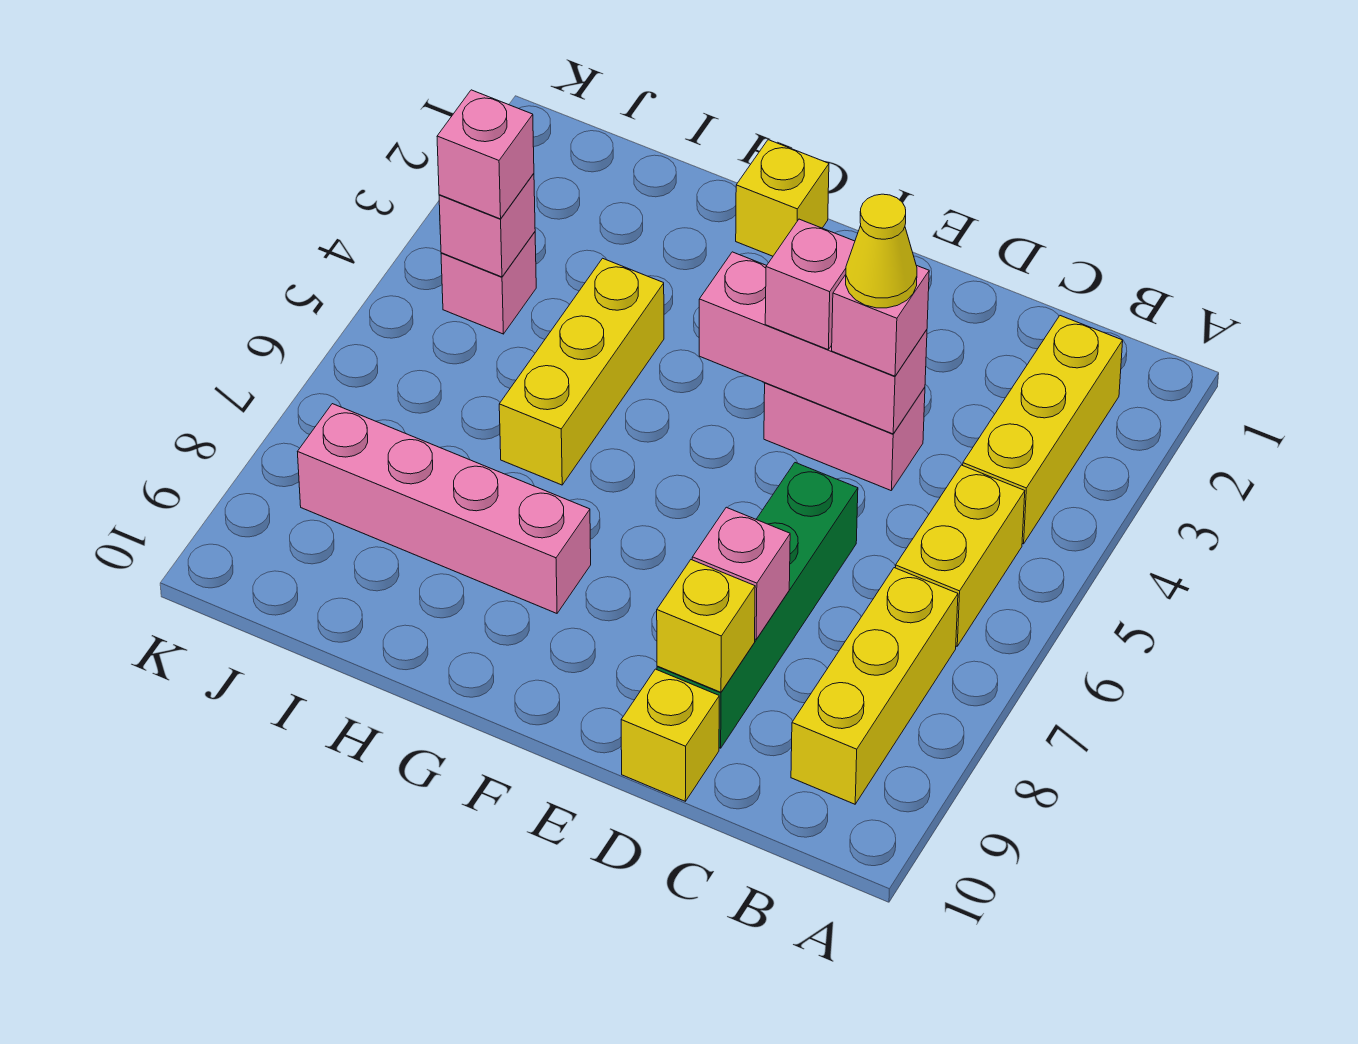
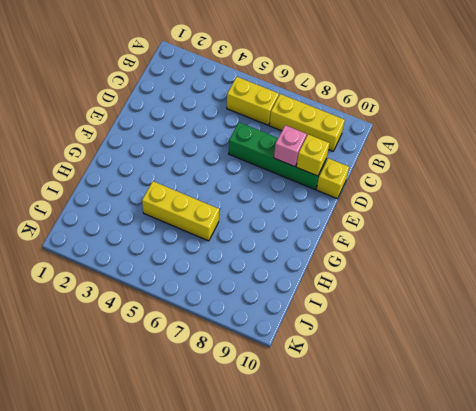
none -> yellow 1x3 brick [963,316,1123,544]
none -> pink 1x2 brick [764,383,925,491]
none -> yellow 1x1 brick [736,140,829,256]

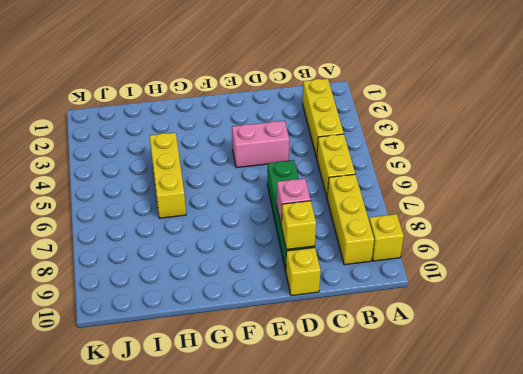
yellow 1x1 brick [369,214,404,261] -> yellow 1x1 brick moved to [736,140,829,256]
none -> pink 1x4 brick [298,404,591,613]
none -> pink 1x1 brick [441,232,536,334]
none -> pink 1x3 brick [699,252,927,434]

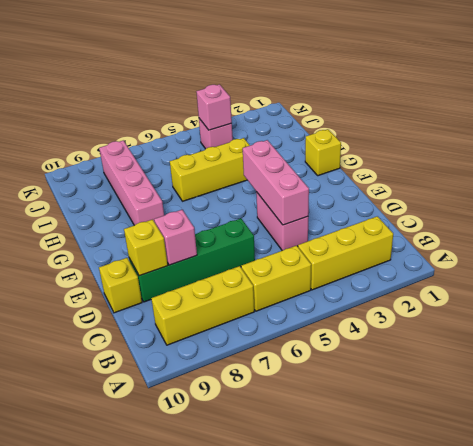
none -> pink 1x1 brick [832,265,929,376]
none -> pink 1x1 brick [765,219,855,349]
none -> pink 1x1 brick [437,90,534,219]

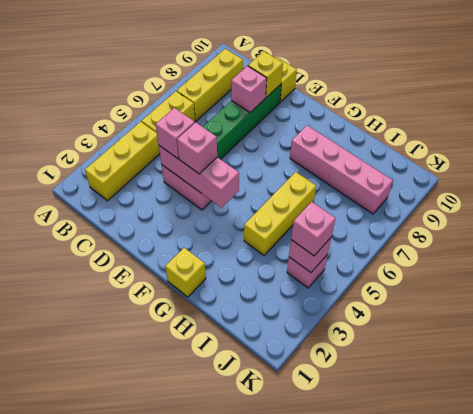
none -> yellow 1x1 cone [846,194,917,308]

